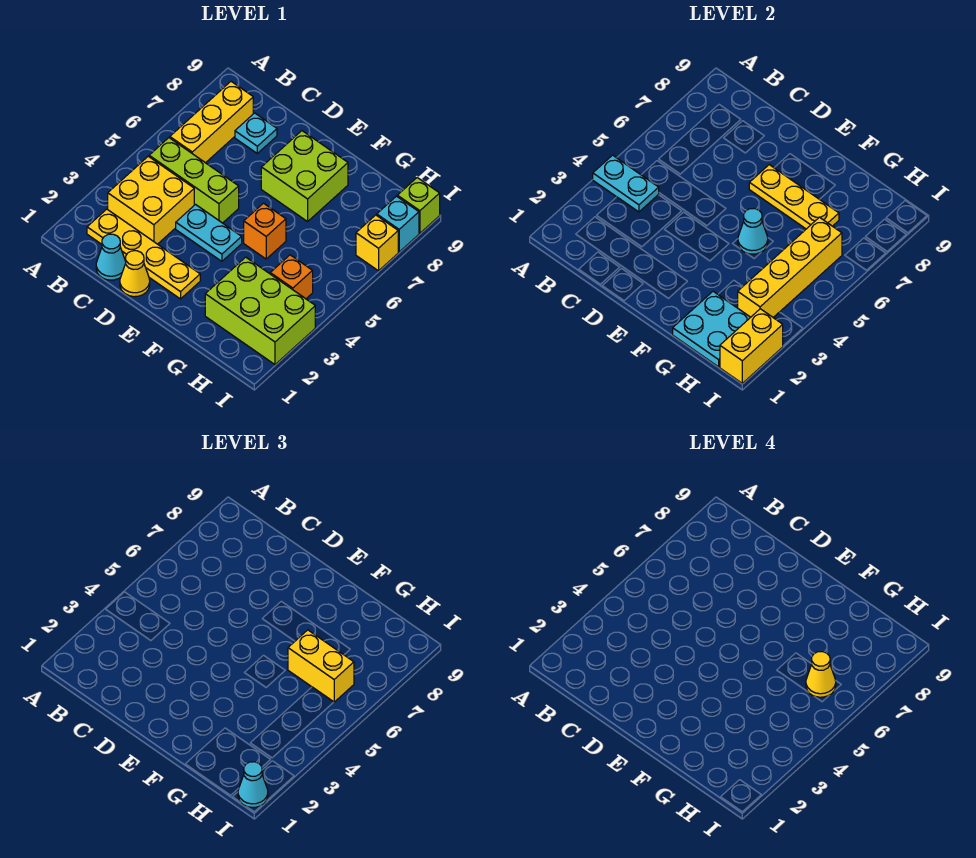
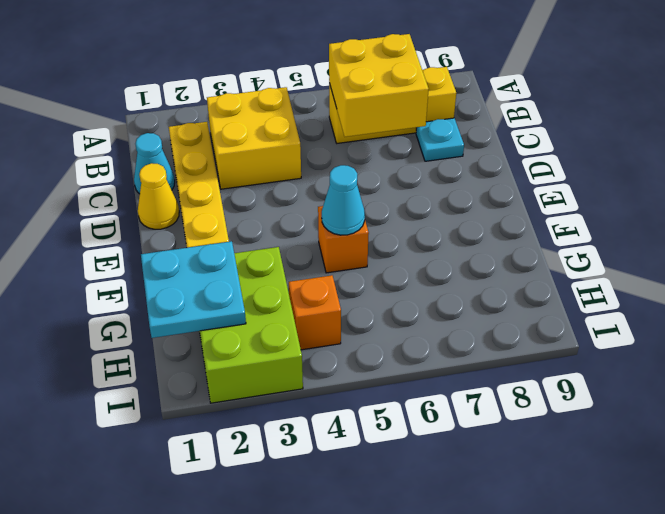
yellow 2x2 brick [329,34,429,137] -> none
none -> lime 1x3 brick [149,138,239,223]
none -> cyan 1x2 plate [176,205,242,261]
none -> lime 2x2 brick [261,131,348,221]

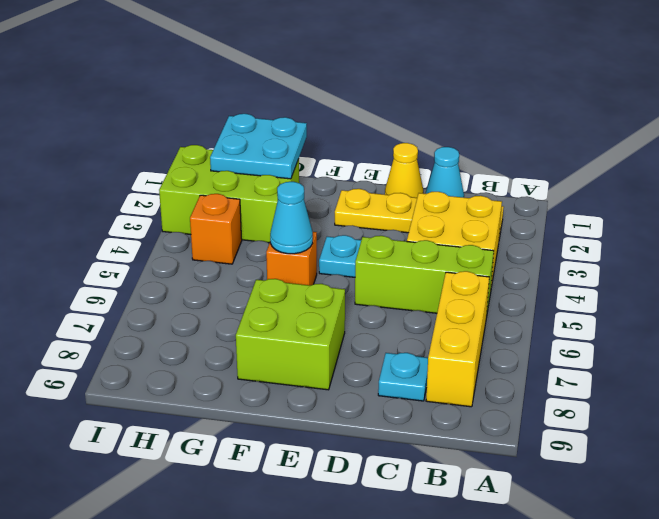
none -> yellow 1x1 brick [356,215,398,271]
none -> cyan 1x1 brick [377,196,419,252]
none -> lime 1x1 brick [397,178,440,233]

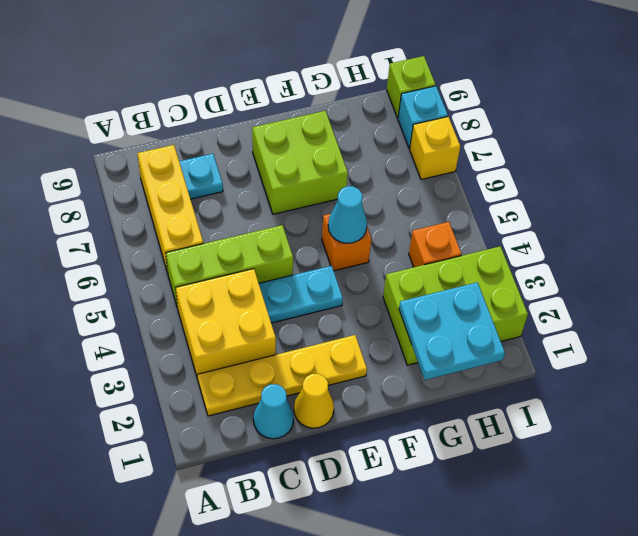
none -> cyan 1x2 plate [593,155,659,212]
none -> yellow 1x3 plate [749,165,839,229]
none -> yellow 1x4 brick [738,217,842,317]

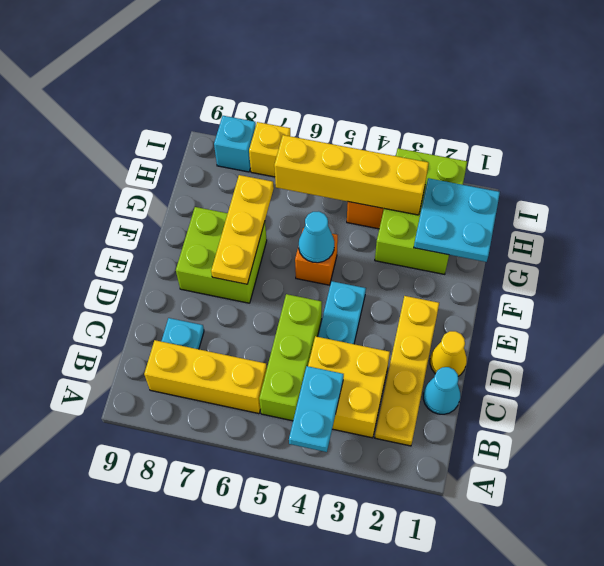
none -> lime 1x1 brick [397,178,440,233]
none -> yellow 1x2 brick [720,309,783,383]
none -> yellow 1x2 brick [288,630,354,702]

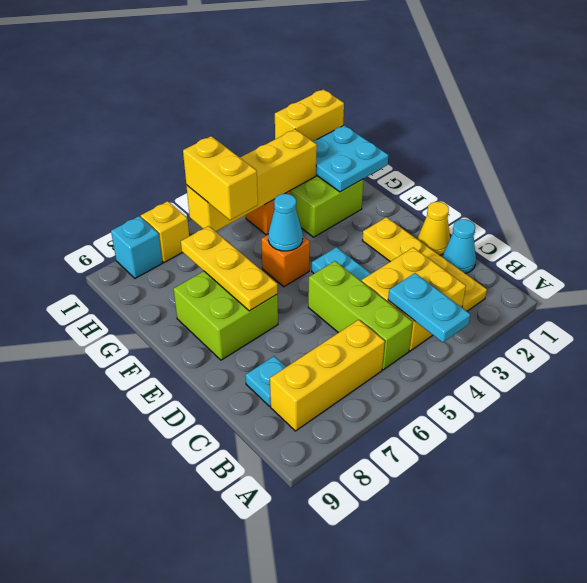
none -> lime 1x1 brick [397,178,440,233]
none -> cyan 1x1 cone [238,762,268,807]
none -> yellow 1x1 cone [806,652,836,697]

